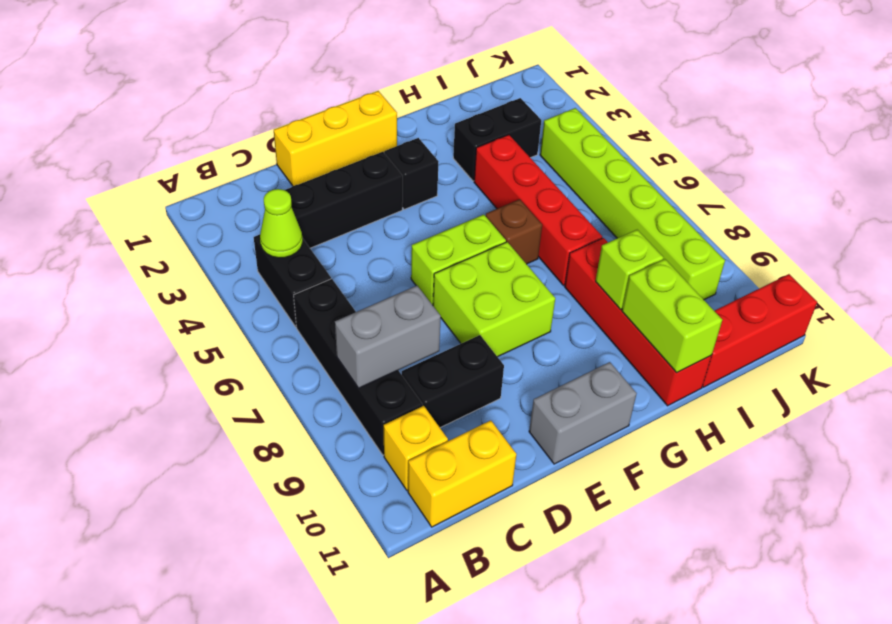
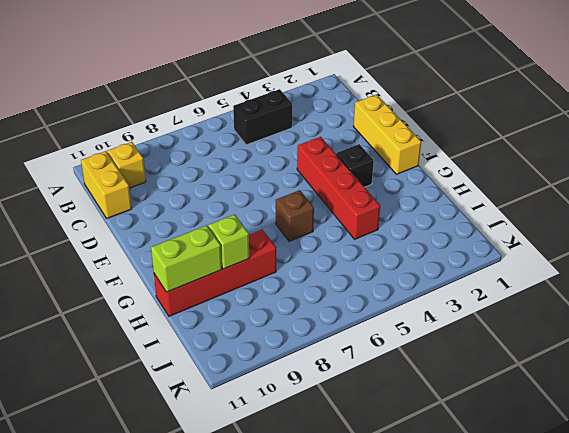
red 1x4 brick [297,137,380,239] -> red 1x4 brick turned to [474,135,602,285]
none -> black 1x4 brick [294,279,423,455]
none -> black 1x3 brick [285,152,403,248]
none -> black 1x2 brick [402,335,504,428]

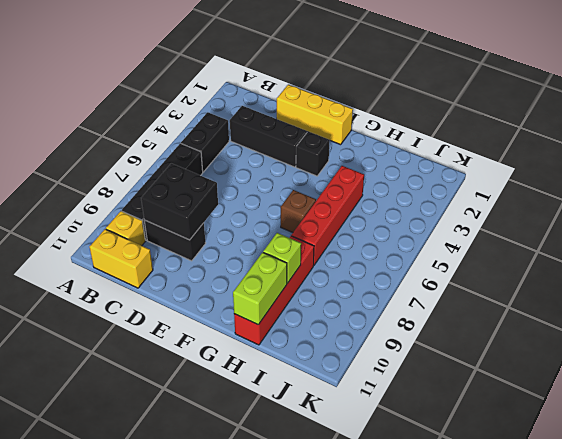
black 2x2 brick [141,163,218,240] -> grey 1x2 brick [335,286,441,388]
none -> lime 1x2 brick [411,215,506,305]
none -> lime 2x2 brick [433,242,555,357]
none -> grey 1x2 brick [529,362,637,464]

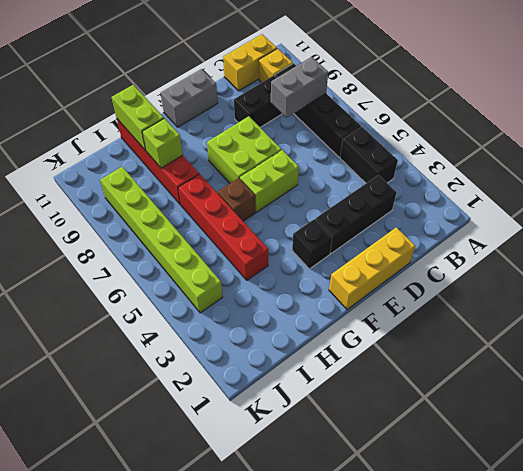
none -> black 1x2 brick [453,98,541,181]
none -> red 1x3 brick [703,274,817,387]
none -> lime 1x1 cone [260,189,302,258]

